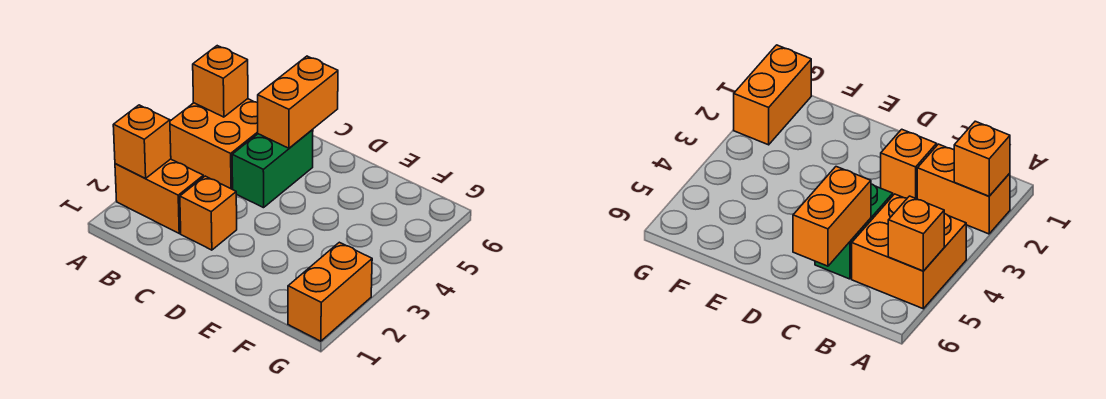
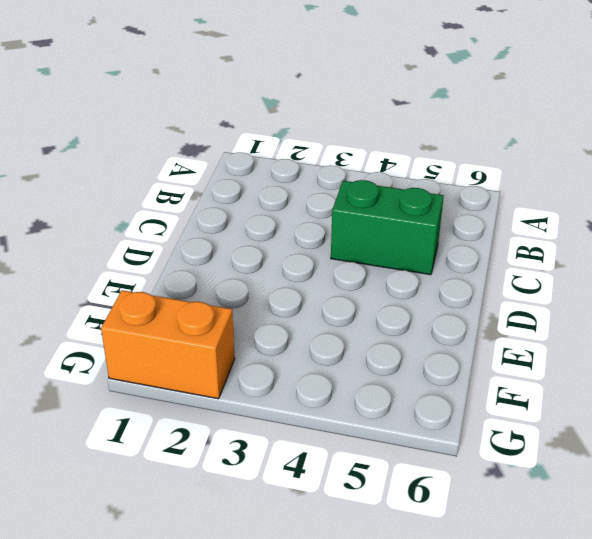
none -> orange 1x2 brick [115,159,203,233]
none -> orange 2x2 brick [170,99,258,189]

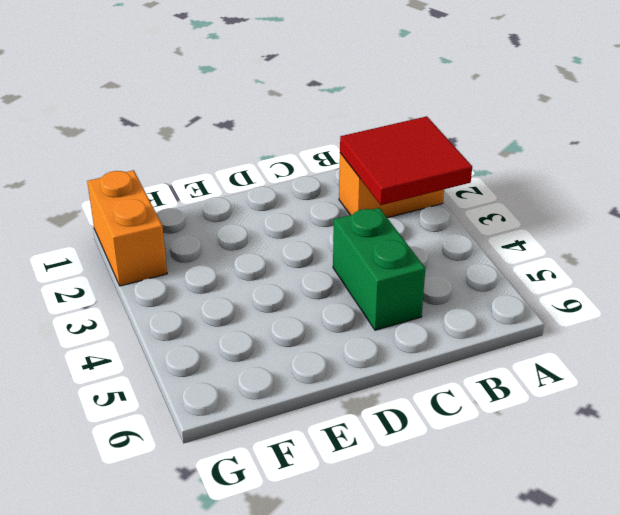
red 2x2 tile [340,116,472,205] -> orange 1x1 brick [113,105,171,178]
none -> orange 2x2 brick [170,99,258,189]
none -> orange 1x1 brick [180,176,237,250]

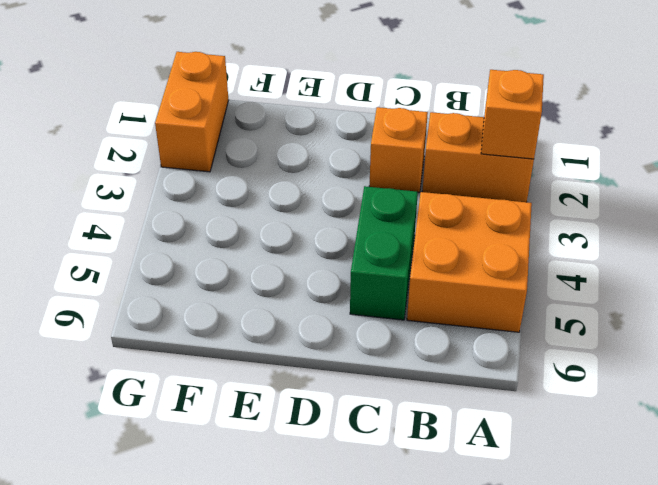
none -> orange 1x1 brick [193,46,248,117]
none -> orange 1x2 brick [258,56,338,148]

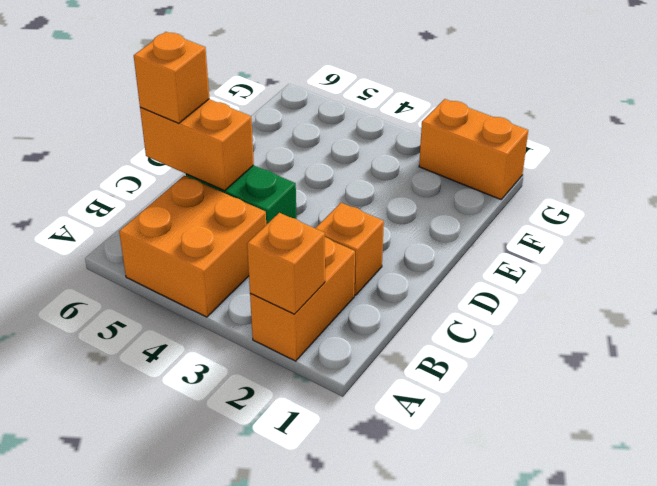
orange 1x1 brick [134,32,209,123] -> orange 1x1 brick moved to [193,46,248,117]

